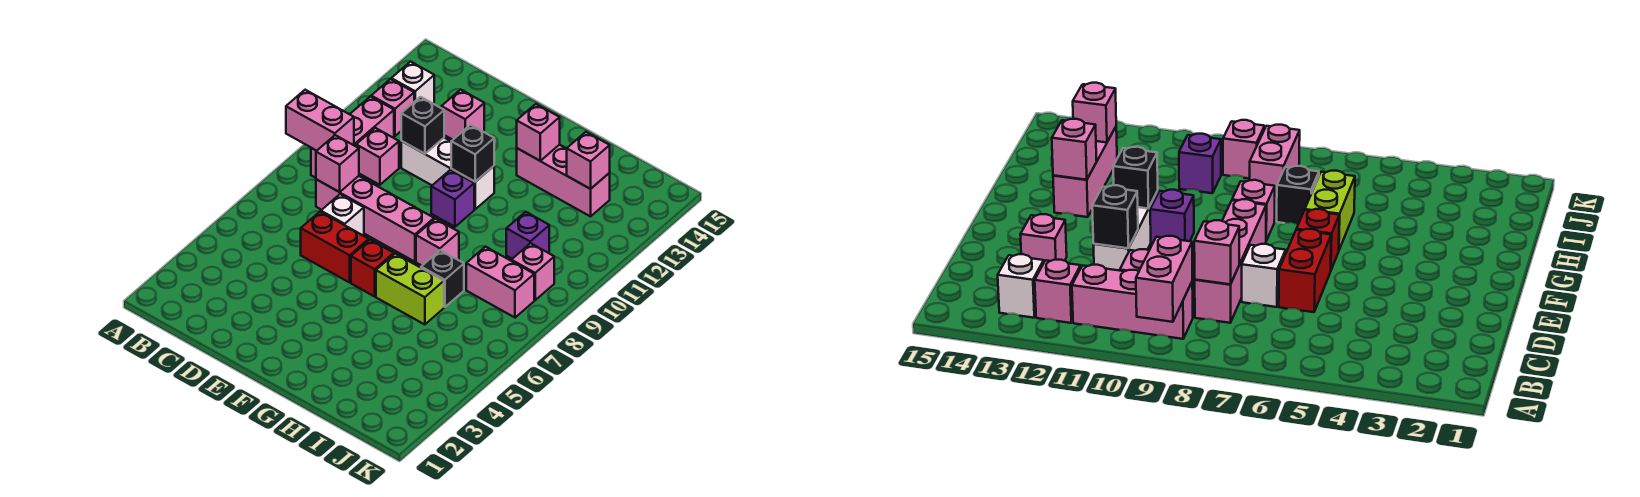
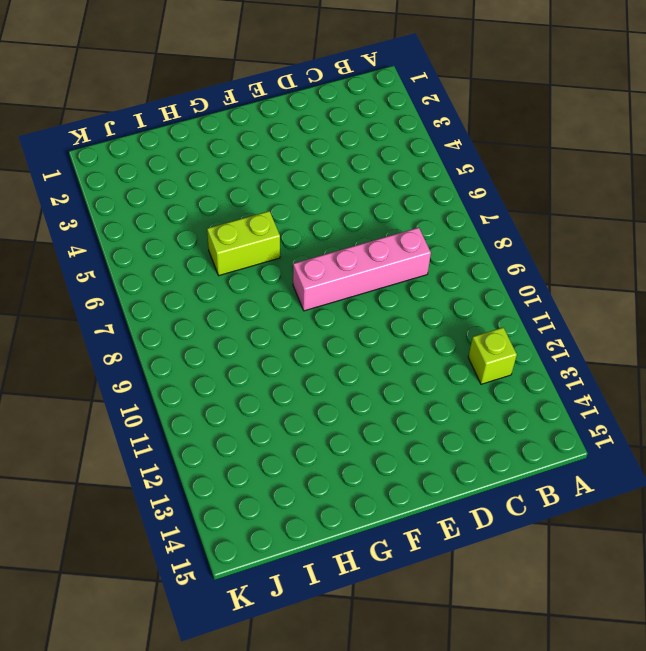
lime 1x1 brick [468,328,517,384] -> pink 1x1 brick [371,79,414,136]
none -> pink 1x3 brick [311,96,394,178]
none -> white 1x1 brick [391,61,434,103]
none -> pink 1x1 brick [356,128,399,185]

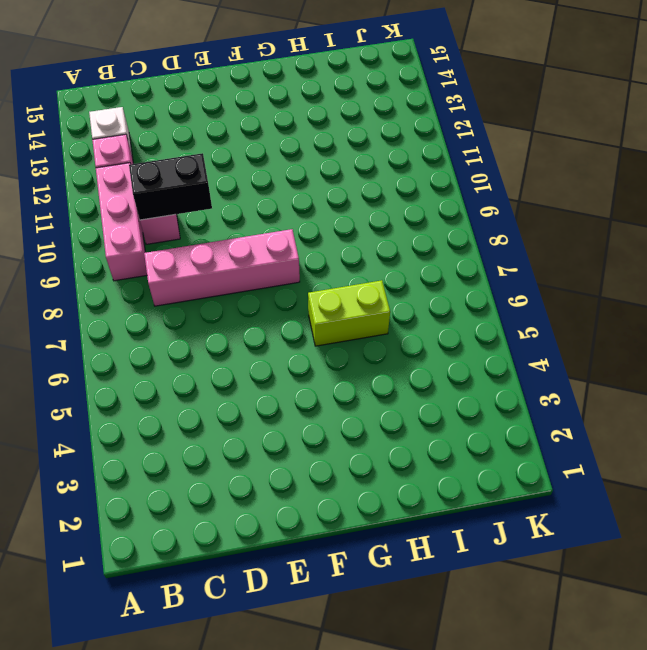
black 1x2 brick [129,153,212,220] -> none
none -> red 1x2 brick [301,212,369,282]
none -> white 1x1 brick [321,194,364,235]
none -> white 1x3 brick [401,138,494,209]

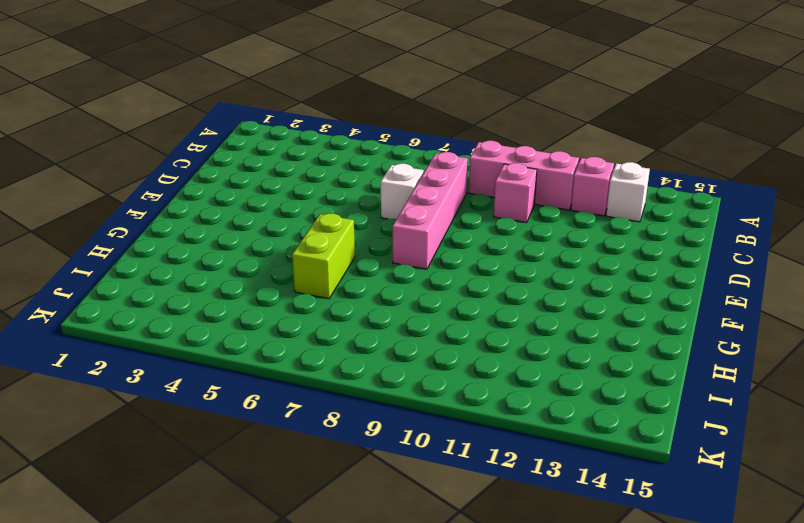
none -> red 1x2 brick [301,212,369,282]
none -> white 1x3 brick [401,138,494,209]
none -> pink 1x1 brick [441,90,484,140]

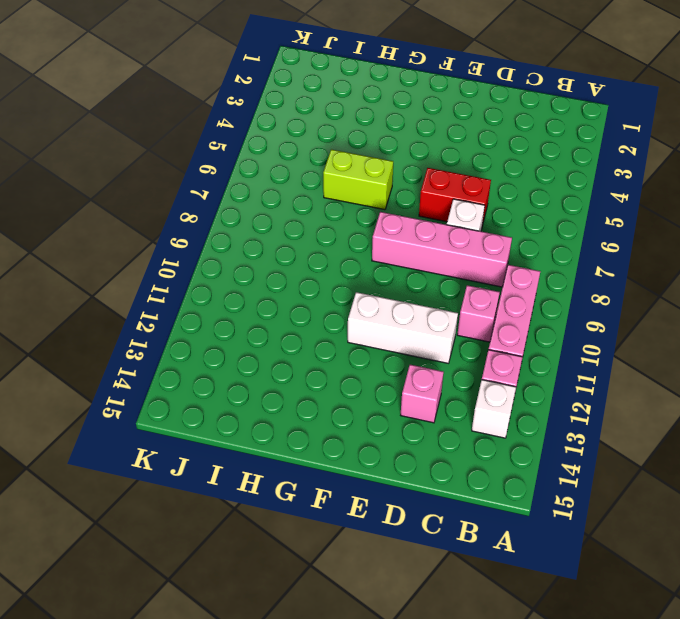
none -> red 1x1 brick [351,240,394,296]
none -> purple 1x1 brick [431,170,474,227]
none -> pink 1x1 brick [416,219,459,266]

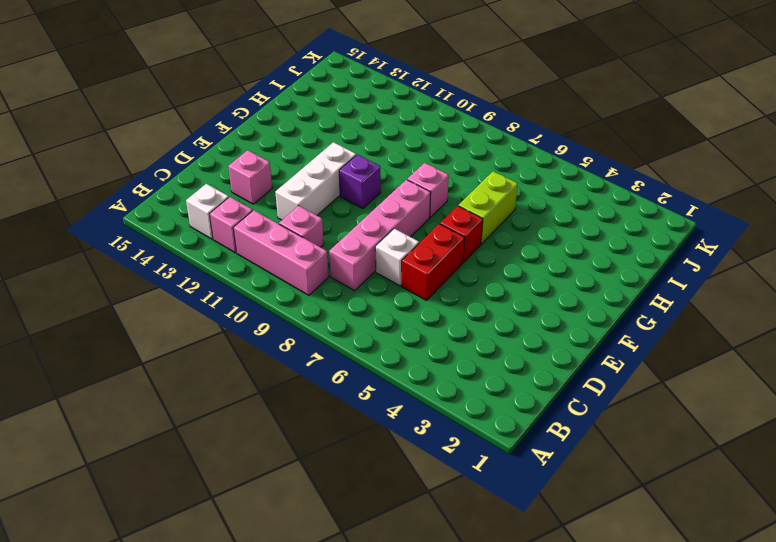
none -> pink 1x3 brick [517,145,610,216]
none -> black 1x1 brick [421,250,464,307]
none -> pink 1x2 brick [466,247,534,318]

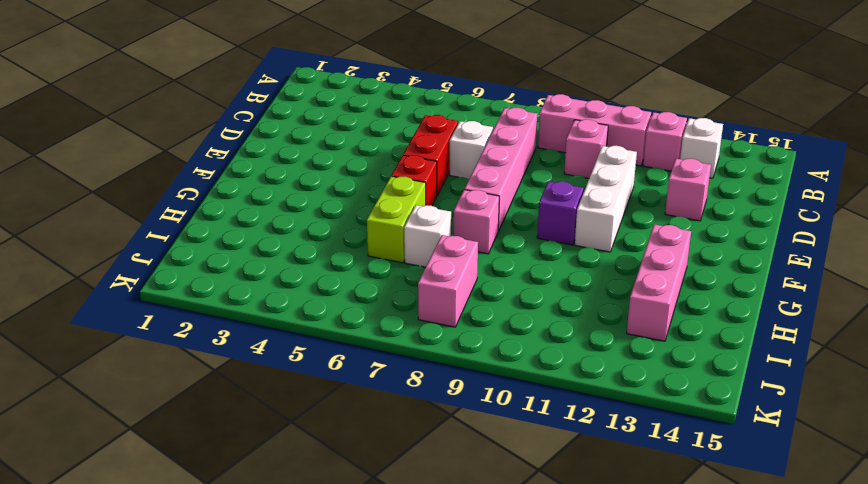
white 1x1 brick [404,205,451,267] -> black 1x1 brick [421,250,464,307]
none -> purple 1x1 brick [506,212,549,259]
none -> pink 1x1 brick [511,243,554,300]
none -> pink 1x2 brick [286,90,354,151]

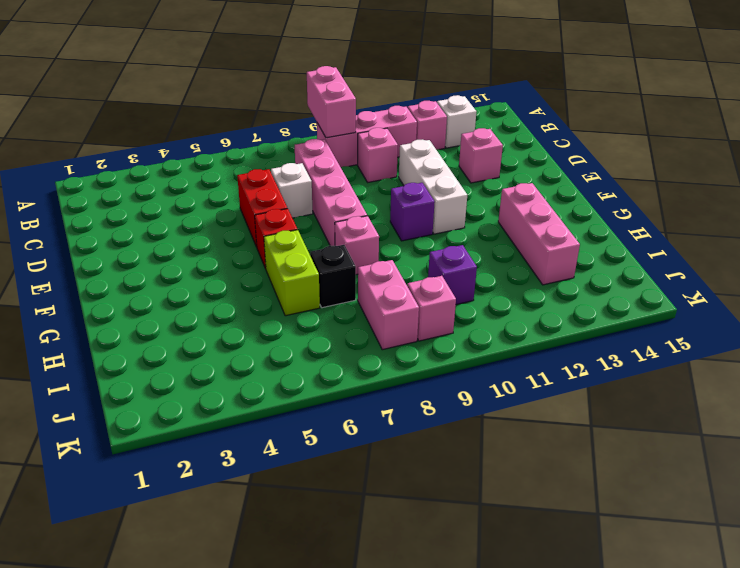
none -> pink 1x1 brick [316,135,359,192]
none -> black 1x1 brick [401,97,444,154]
none -> black 1x1 brick [451,125,494,182]

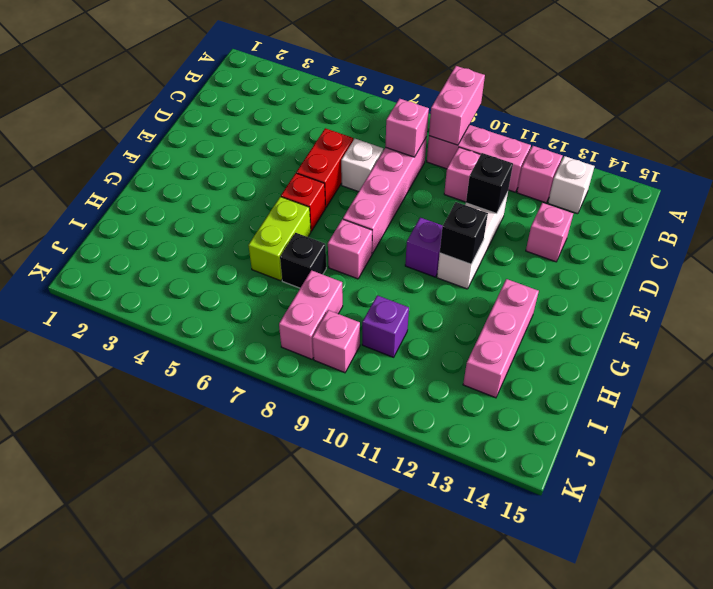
none -> pink 1x1 brick [517,104,560,161]
none -> pink 1x1 brick [567,132,610,189]

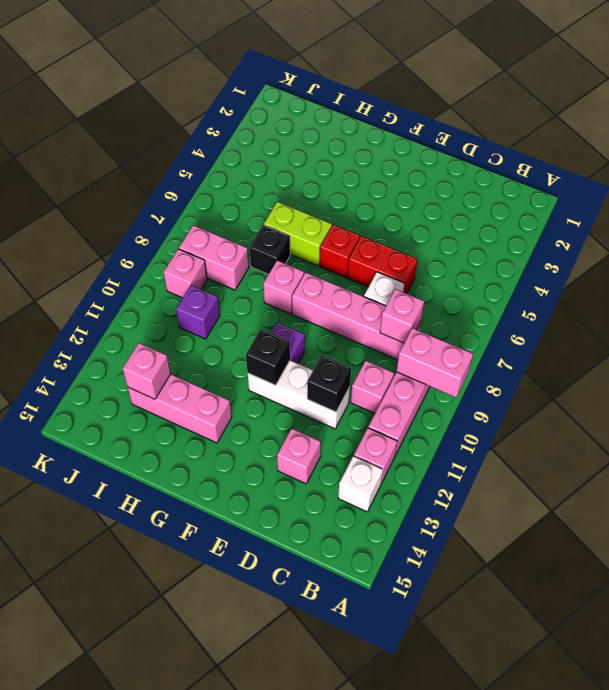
none -> pink 1x1 brick [517,104,560,161]

